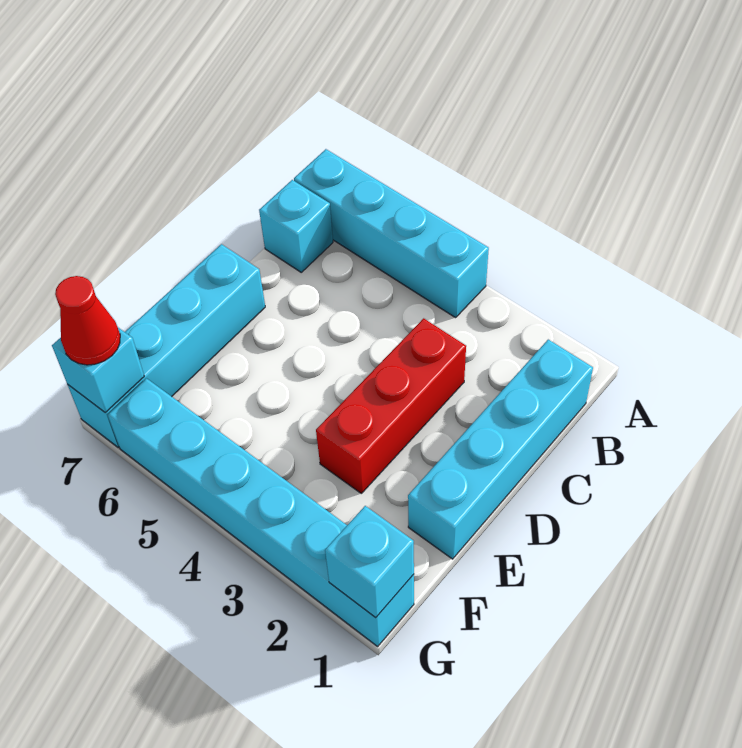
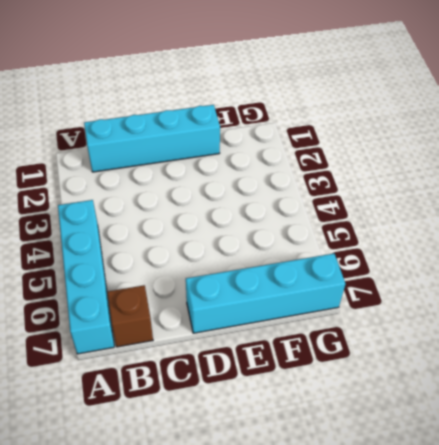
brown 1x1 brick [107,285,153,347] -> cyan 1x1 brick [259,180,333,272]
none -> red 1x3 brick [316,318,466,493]
none -> cyan 1x6 brick [108,378,414,646]

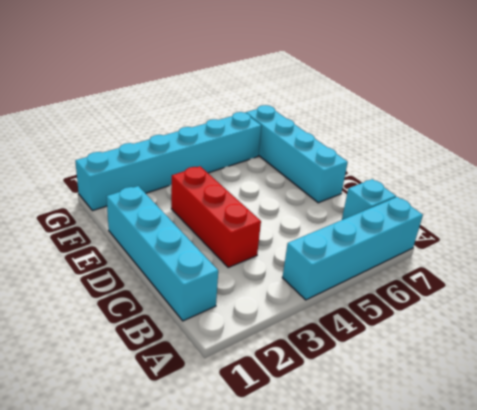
none -> cyan 1x1 brick [325,506,414,618]
none -> cyan 1x1 brick [52,328,144,412]

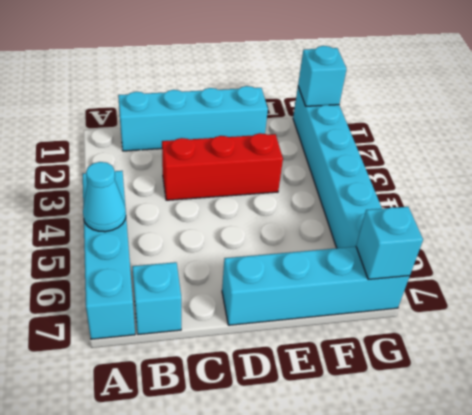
cyan 1x1 cone [83,162,126,232] -> none
none -> red 1x1 cone [55,276,120,365]

